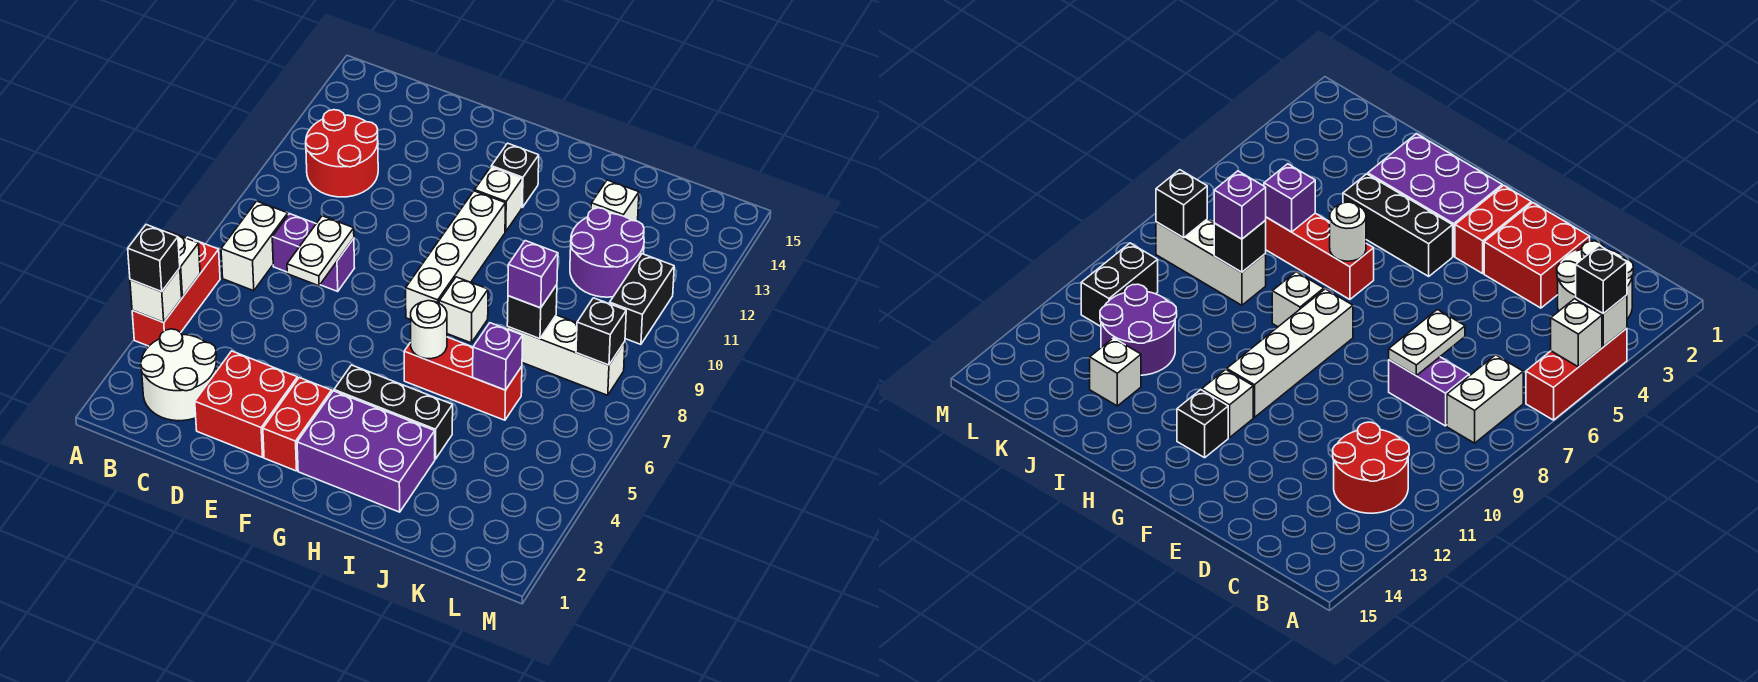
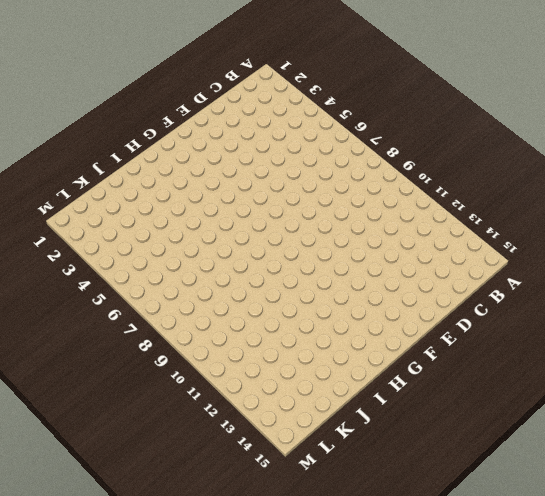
none -> red 1x3 brick [132,237,220,346]
none -> white 2x2 round brick [141,329,217,421]
none -> white 1x2 brick [221,201,288,291]

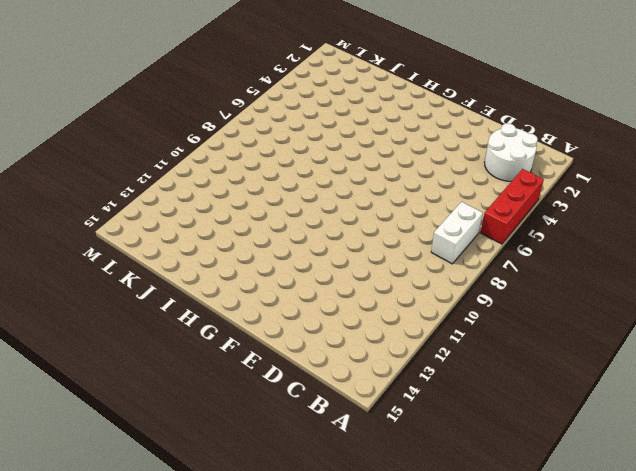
none -> red 2x2 round brick [306,110,378,197]
none -> purple 1x2 brick [272,214,354,291]
none -> red 2x2 brick [195,351,298,457]

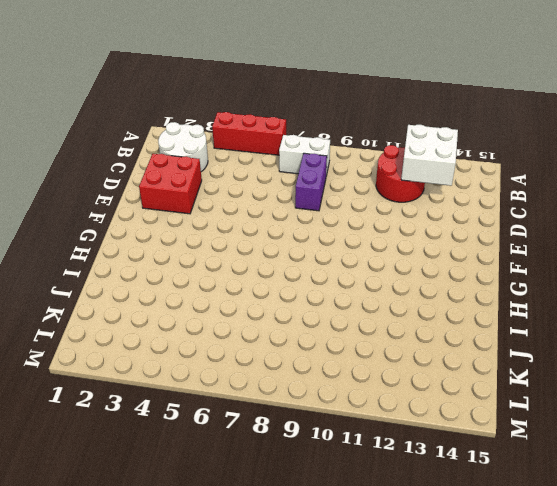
white 2x2 brick [401,125,458,186] -> none
none -> red 1x2 brick [263,378,332,471]
none -> purple 2x3 brick [297,391,435,512]
none -> black 1x3 brick [334,365,453,459]

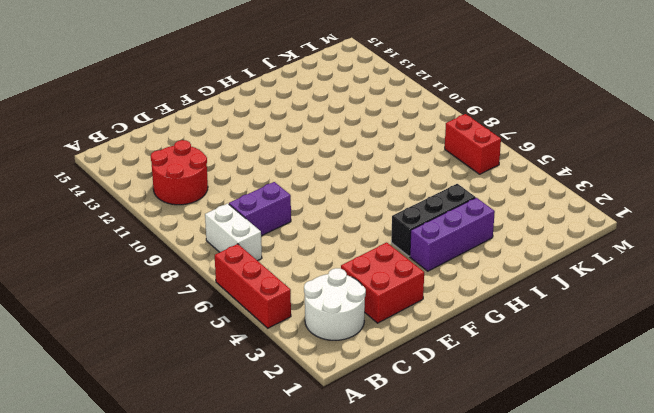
purple 1x3 brick [410,198,495,271] -> purple 2x3 brick [297,391,435,512]
red 1x2 brick [445,114,501,174] -> red 1x2 brick moved to [263,378,332,471]
none -> white 1x4 brick [406,191,505,320]
none -> white 1x1 brick [475,167,522,232]
none -> black 1x1 brick [491,143,539,207]

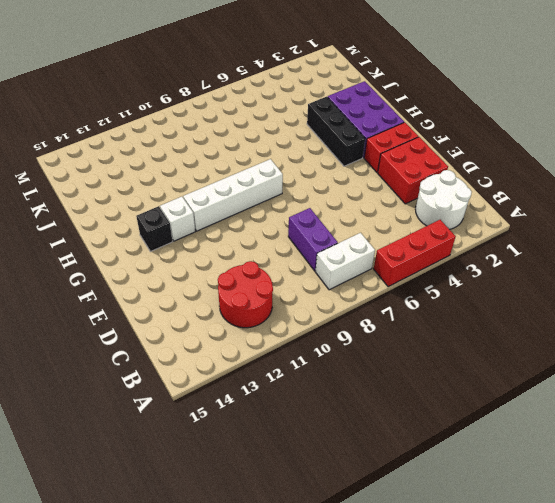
none -> red 1x3 brick [404,337,522,420]
none -> white 1x1 brick [439,277,488,343]
none -> white 1x3 brick [507,315,625,395]

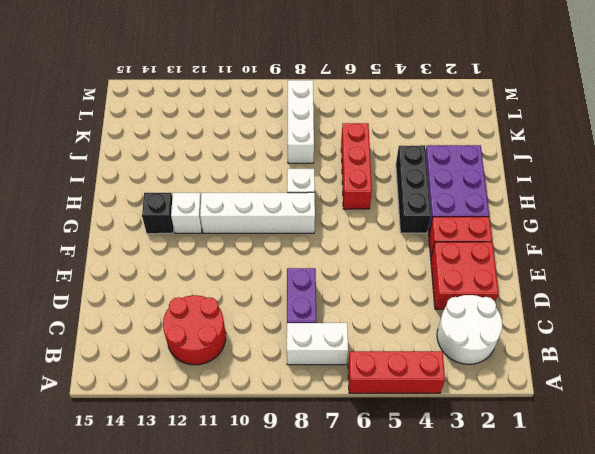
none -> purple 2x2 round brick [570,208,644,297]
none -> white 1x1 brick [591,180,639,221]
none -> black 1x2 brick [610,254,674,344]

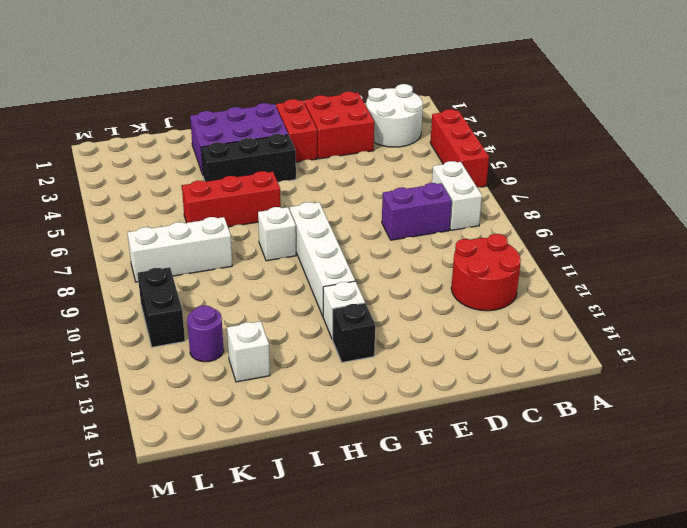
purple 1x1 round brick [187,306,224,362] -> purple 2x2 round brick [570,208,644,297]
none -> white 1x1 brick [130,268,182,322]
none -> white 1x1 brick [166,231,200,297]
none -> white 1x2 plate [287,216,354,286]

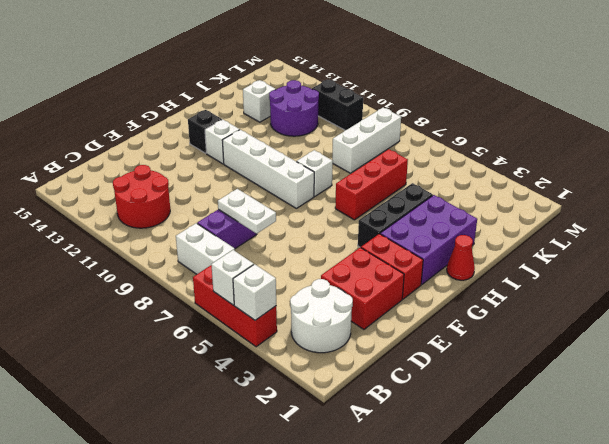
red 1x1 cone [447,235,475,280] -> none
none -> white 1x1 round brick [411,301,447,359]
none -> purple 1x1 brick [473,323,523,390]
none -> black 1x1 brick [507,285,557,339]

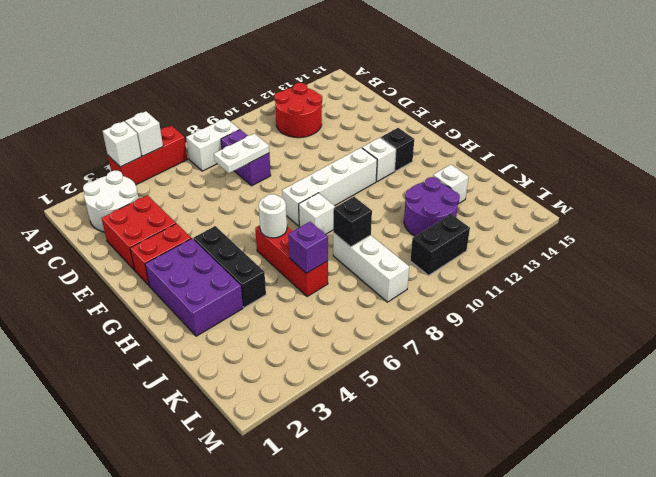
none -> black 1x1 brick [576,298,626,365]
none -> black 1x1 brick [128,225,180,292]
none -> purple 1x1 brick [508,241,558,308]

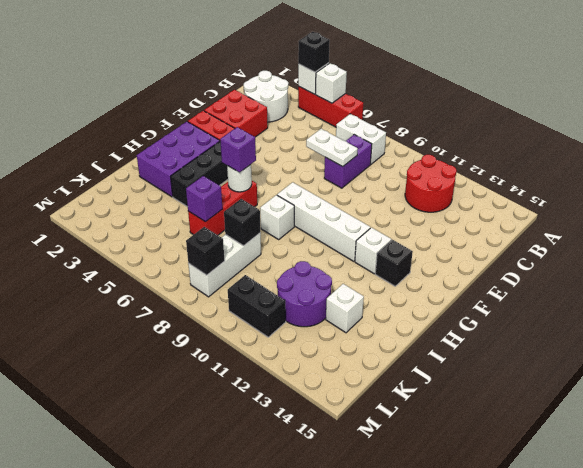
purple 1x1 brick [220,127,256,172] -> purple 1x1 brick moved to [508,241,558,308]

